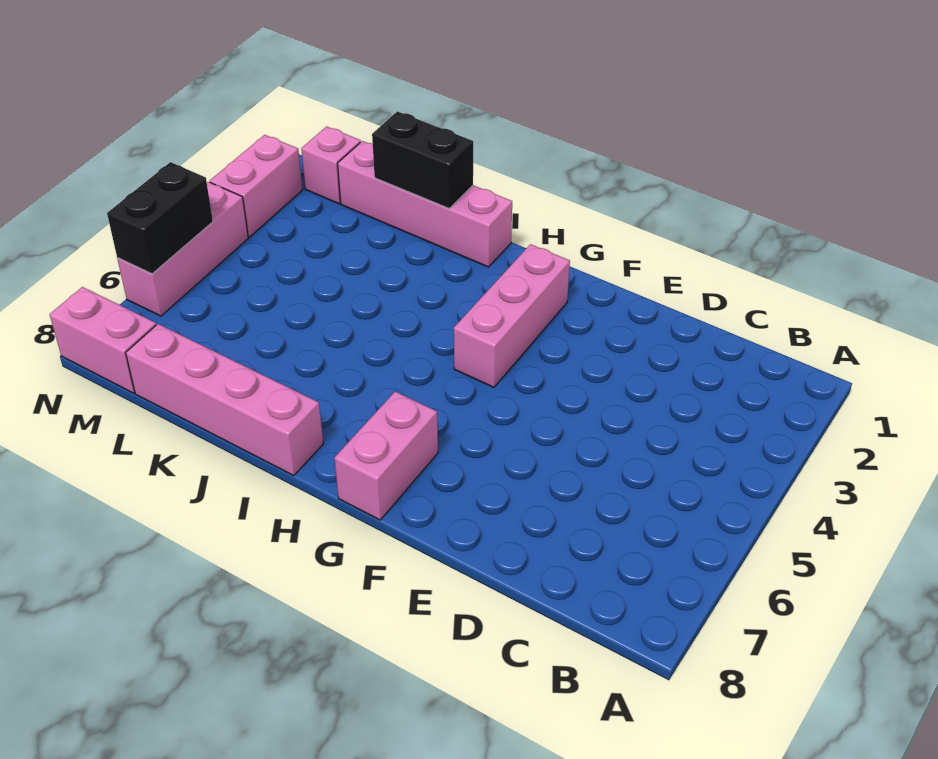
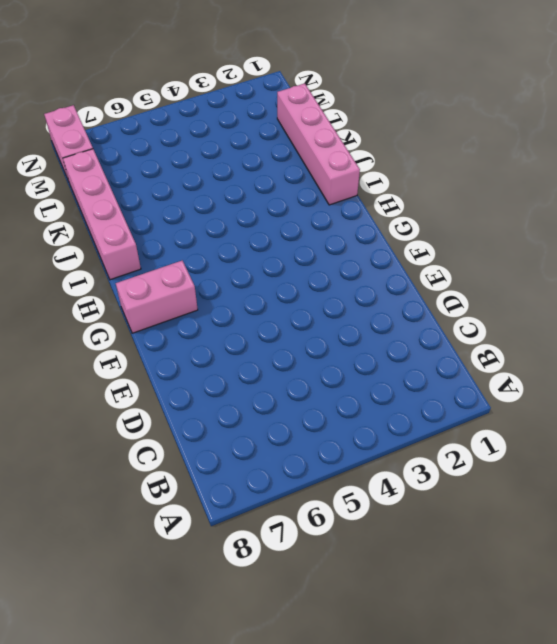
none -> pink 1x3 brick [454,244,570,387]
none -> pink 1x1 brick [301,127,361,204]

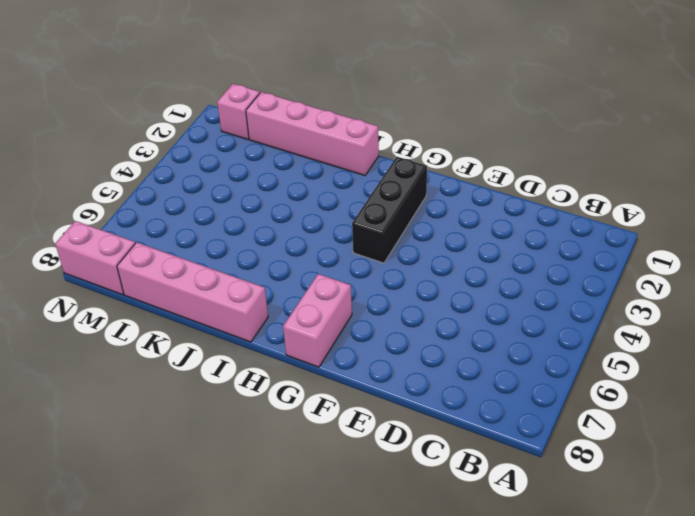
black 1x3 brick [352,157,427,263] -> pink 1x3 brick [454,244,570,387]
none -> pink 1x2 brick [210,135,303,237]
none -> pink 1x3 brick [117,182,248,316]

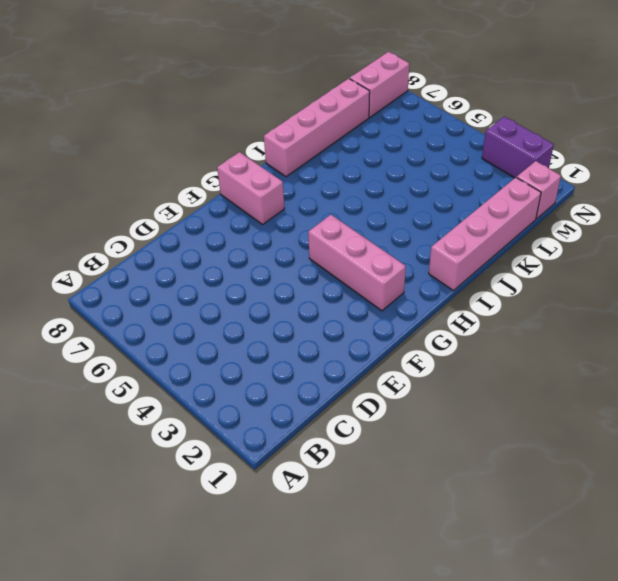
purple 1x2 brick [482,117,554,178] -> pink 1x2 brick [210,135,303,237]
none -> pink 1x3 brick [117,182,248,316]
none -> black 1x2 brick [372,111,473,208]

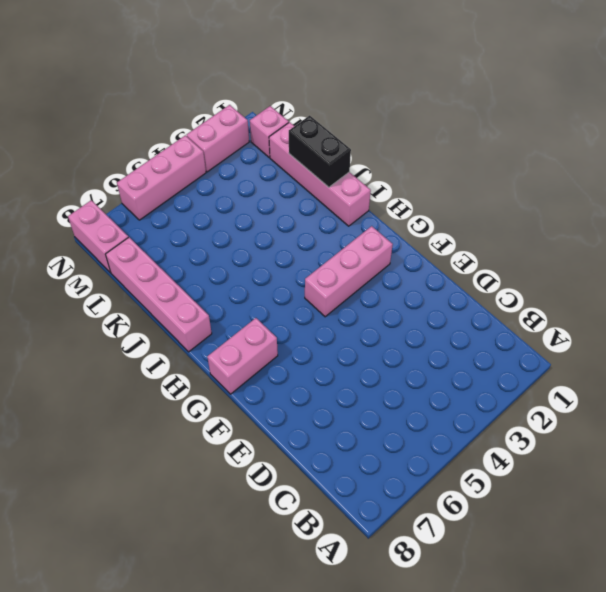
none -> black 1x2 brick [107,162,213,274]

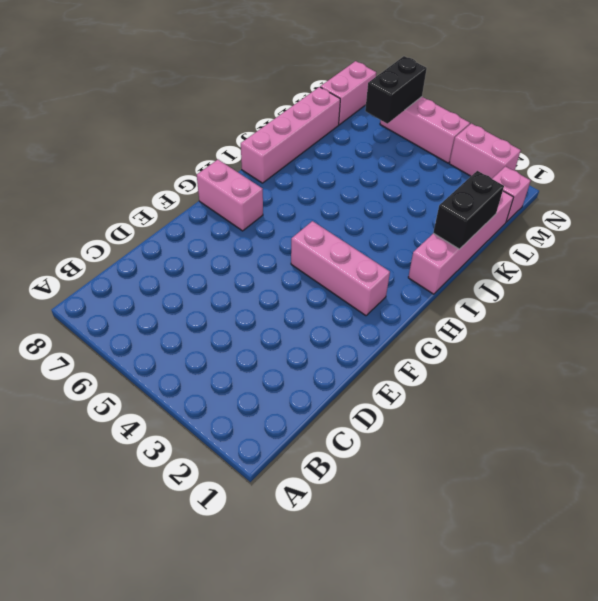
black 1x2 brick [365,56,427,124] -> black 1x2 brick turned to [107,162,213,274]

